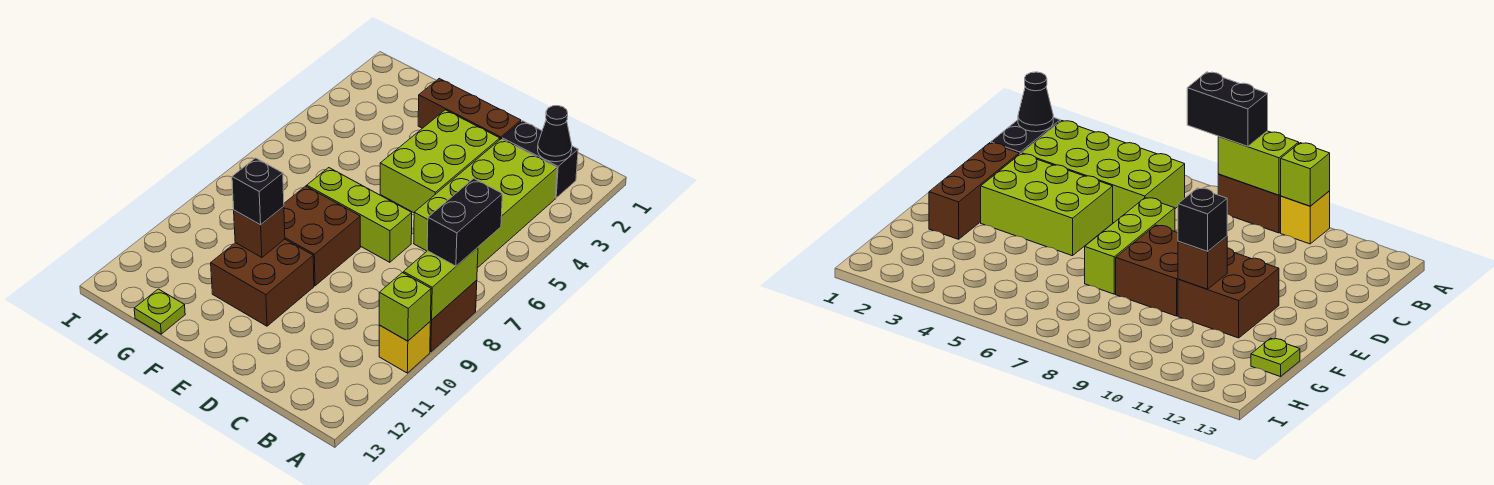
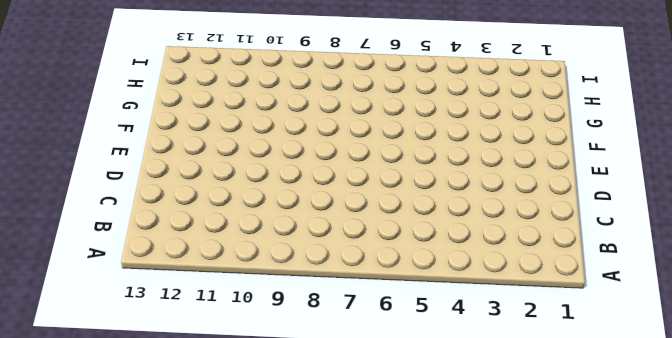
none -> brown 1x2 brick [430,280,477,352]
none -> yellow 1x1 brick [379,322,430,373]
none -> black 1x2 brick [502,121,578,198]

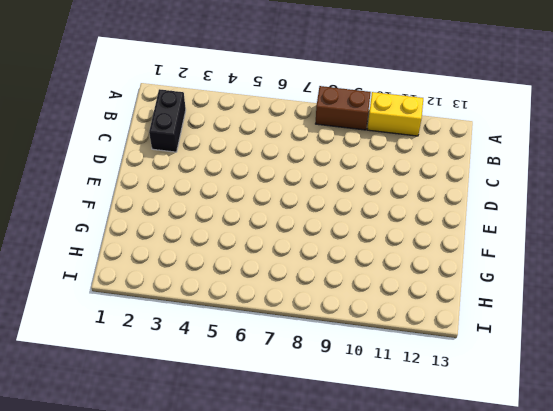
yellow 1x2 brick [367,92,423,136] -> yellow 1x1 brick [379,322,430,373]
none -> lime 2x4 brick [414,139,557,268]
none -> brown 1x3 brick [418,79,521,139]
none -> lime 2x3 brick [380,110,500,213]

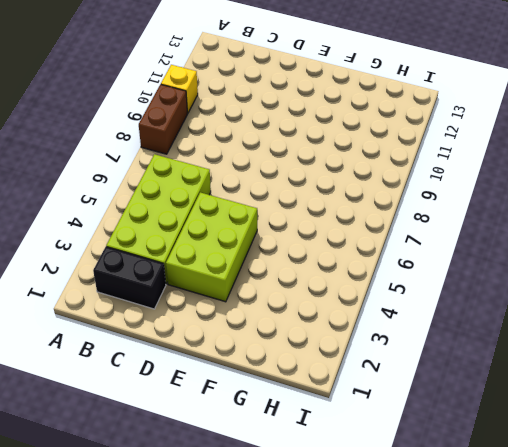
none -> brown 1x3 brick [418,79,521,139]
none -> lime 1x3 brick [307,168,412,262]
none -> brown 2x2 brick [284,186,360,286]

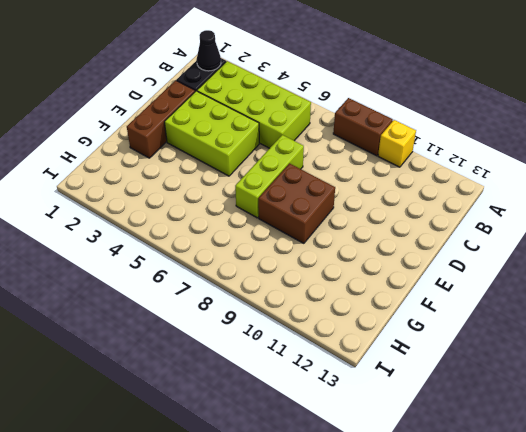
none -> brown 2x2 brick [211,239,314,326]
none -> lime 1x1 plate [134,289,185,334]
none -> lime 1x2 brick [404,248,478,320]

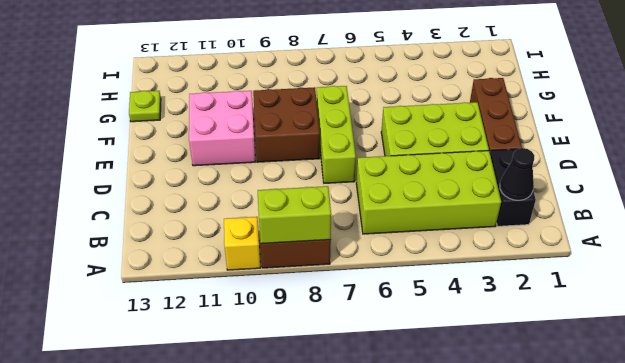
pink 2x2 brick [189,91,255,166] -> brown 2x2 brick [211,239,314,326]
none -> lime 1x1 brick [379,273,431,341]
none -> brown 1x1 brick [234,207,285,257]
none -> black 1x2 brick [427,178,502,266]

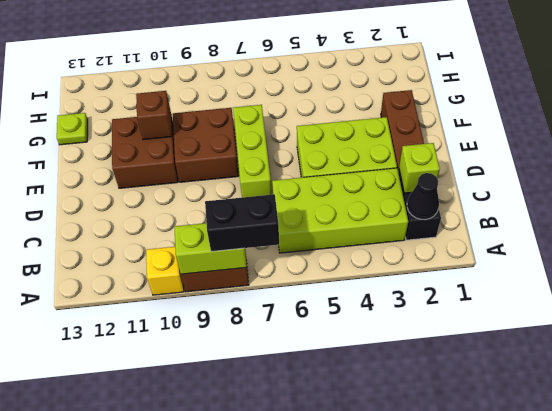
lime 1x1 brick [399,143,440,193] -> lime 1x1 brick moved to [379,273,431,341]
none -> black 1x1 brick [232,158,284,225]

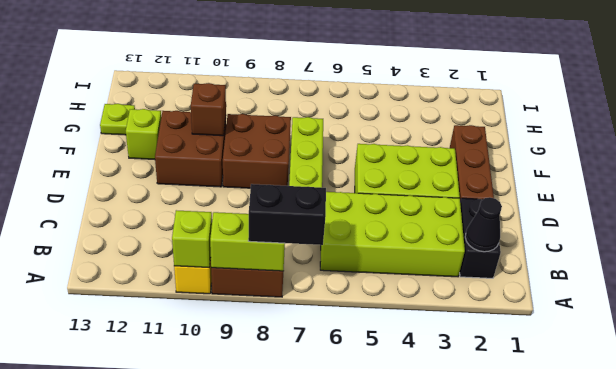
lime 1x1 brick [126,109,161,159] -> none
none -> black 1x1 brick [232,158,284,225]

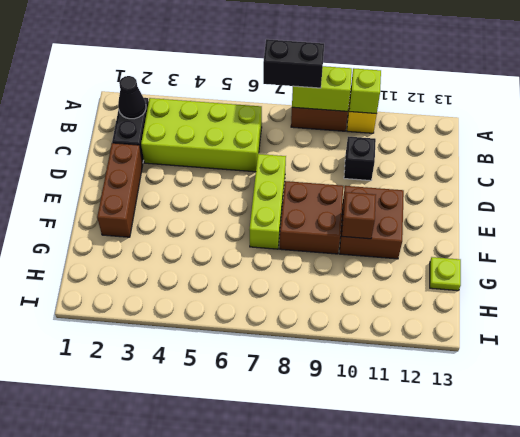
black 1x1 brick [344,137,376,181] -> black 1x1 brick moved to [232,158,284,225]
none -> lime 2x3 brick [380,110,500,213]

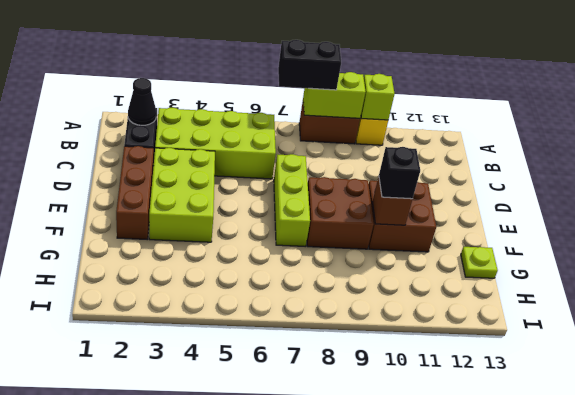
lime 2x3 brick [149,148,215,242] -> lime 2x3 brick turned to [380,110,500,213]

